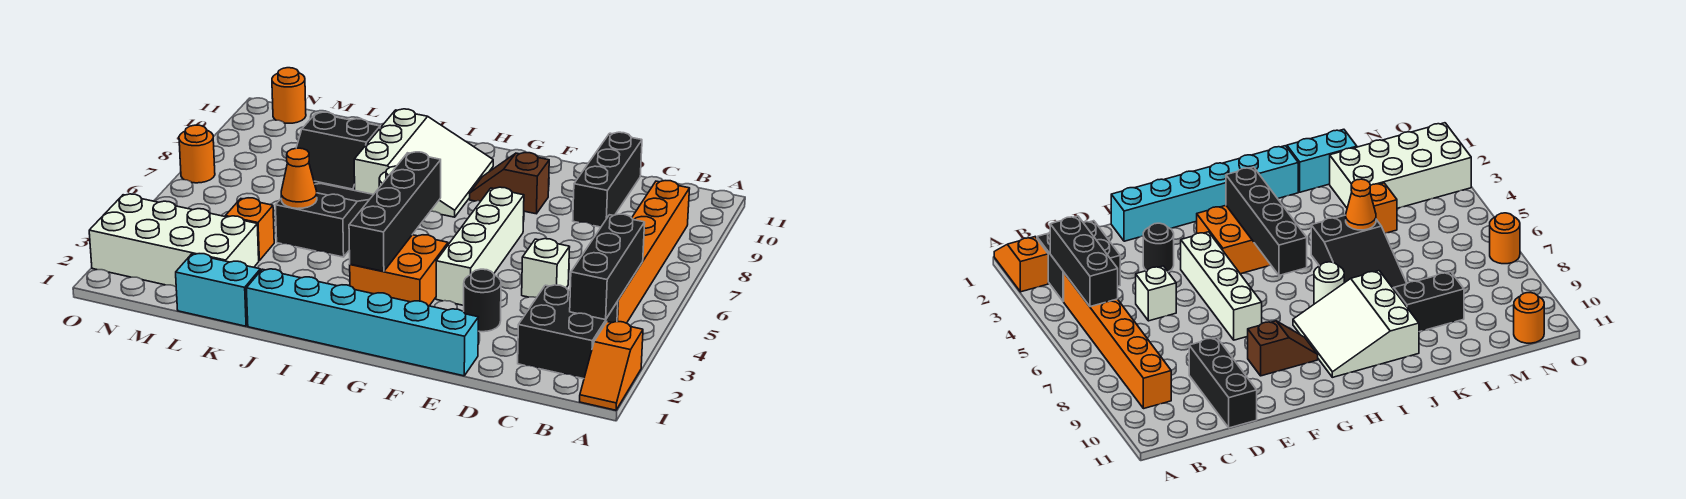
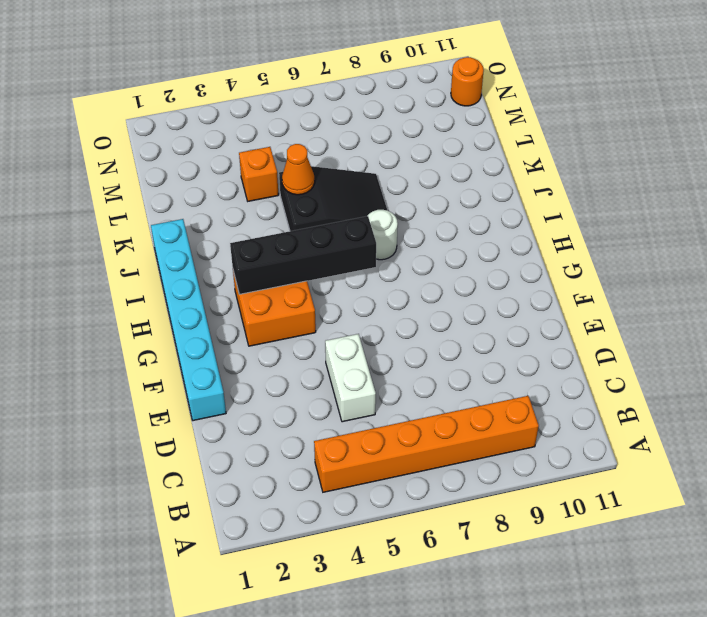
white 1x2 brick [325,334,376,422] -> white 1x1 brick [522,239,570,297]
none -> orange 1x2 slope [580,322,643,410]
none -> black 2x2 brick [518,285,618,379]
none -> black 1x3 brick [573,132,642,227]

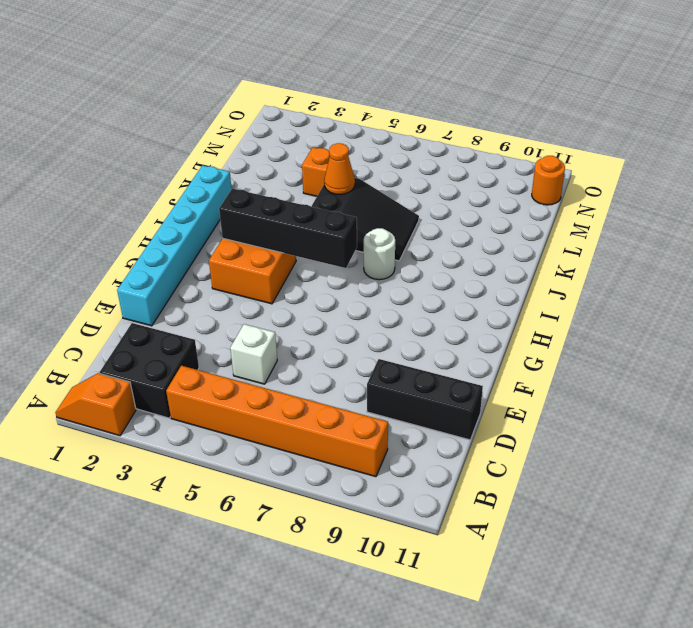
none -> black 1x1 round brick [464,269,501,332]
none -> white 1x4 brick [436,187,524,305]
none -> brown 1x2 slope [470,153,549,214]

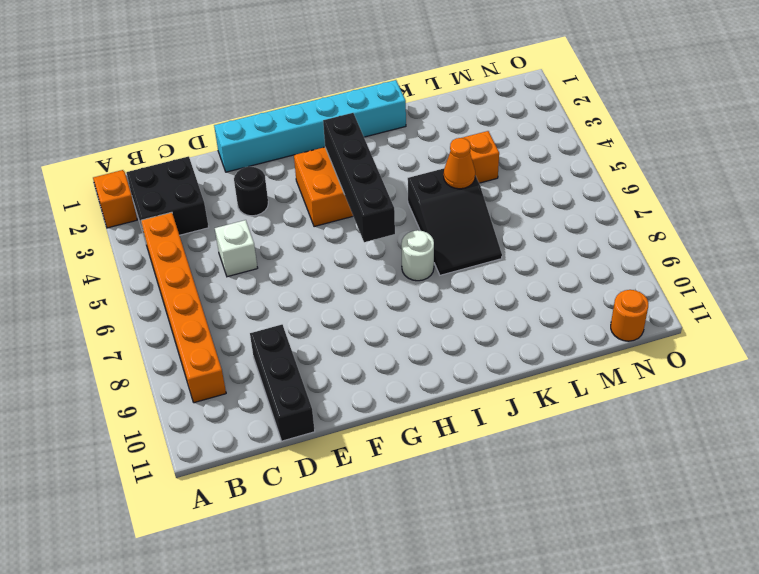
none -> white 1x4 brick [436,187,524,305]
none -> brown 1x2 slope [470,153,549,214]
none -> white 3x3 slope [354,109,493,217]

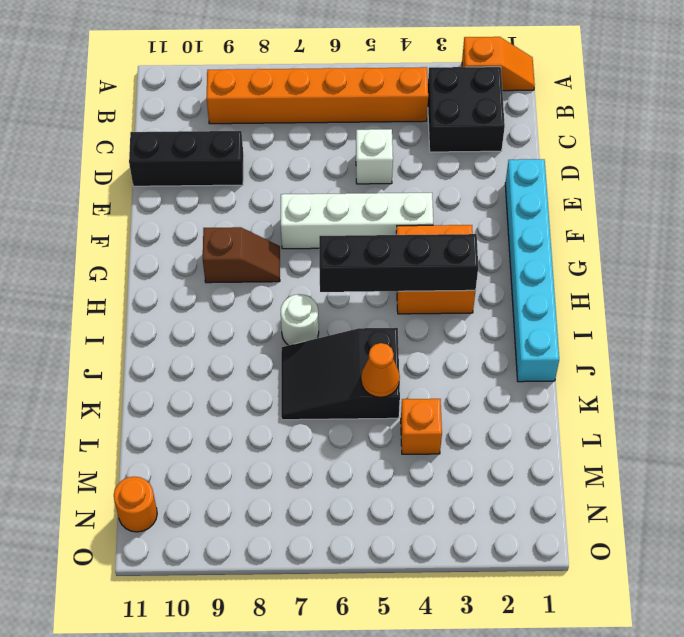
brown 1x2 slope [203,227,280,283] -> brown 1x2 slope turned to [470,153,549,214]
none -> black 1x1 round brick [464,269,501,332]
none -> white 3x3 slope [354,109,493,217]
none -> cyan 1x2 brick [176,254,260,326]

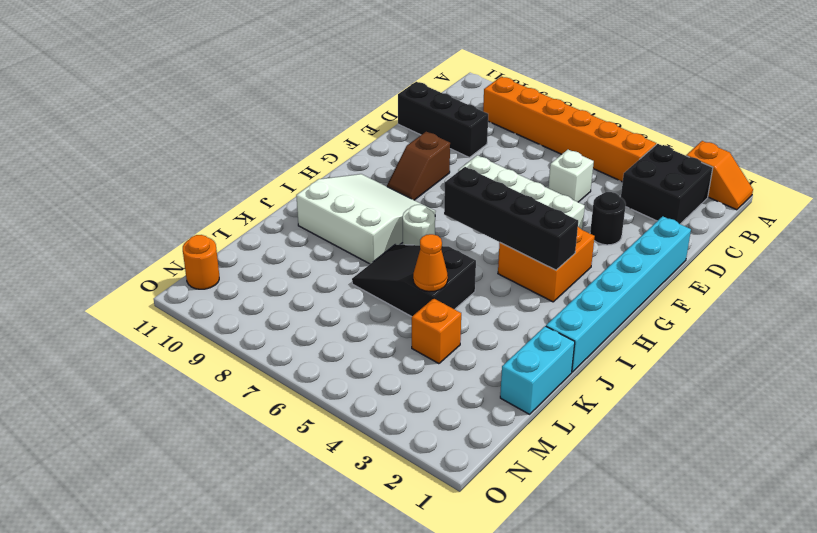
none -> black 2x2 slope [296,112,380,190]
none -> white 2x4 brick [89,194,259,287]
none -> orange 1x1 round brick [179,125,215,183]

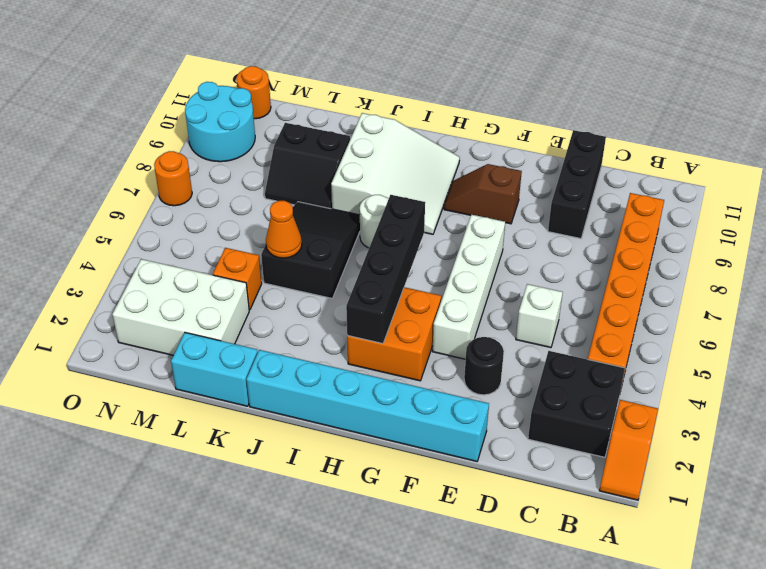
white 2x3 brick [112,259,249,355] -> white 2x4 brick [89,194,259,287]
cyan 2x2 round brick [185,82,255,162] -> none
none -> black 1x3 brick [570,214,645,320]

